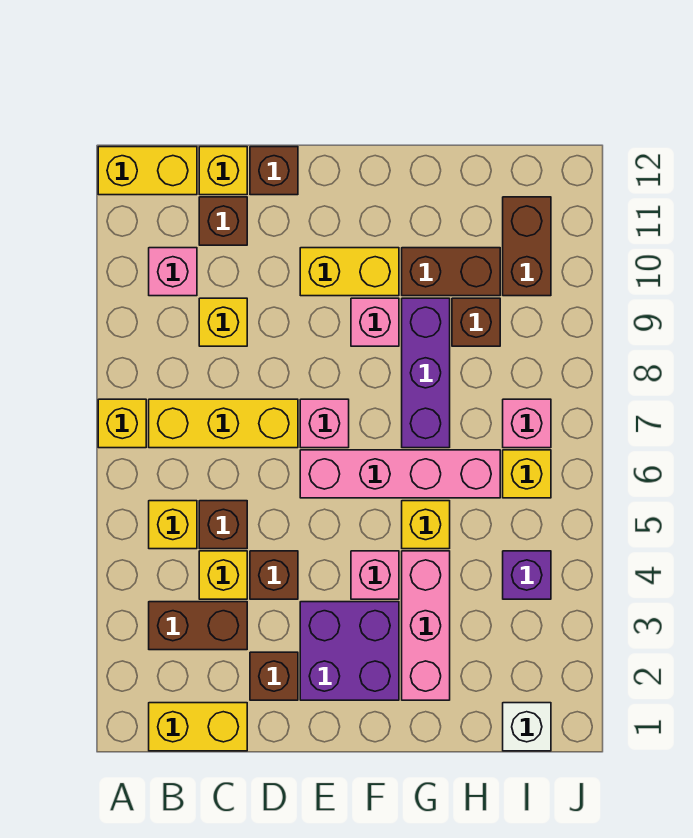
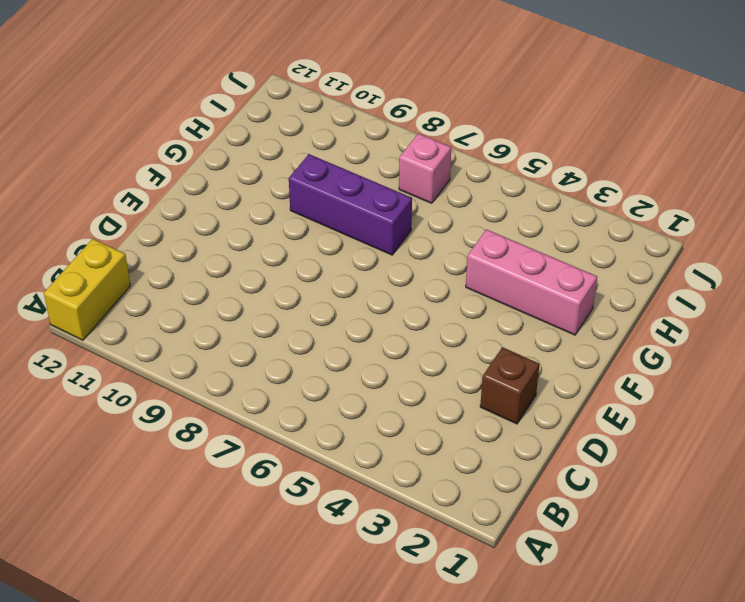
none -> yellow 1x1 brick [98,399,146,448]
none -> yellow 1x2 brick [149,703,247,751]
none -> brown 1x2 brick [149,602,247,650]
none -> yellow 1x1 brick [149,501,197,549]

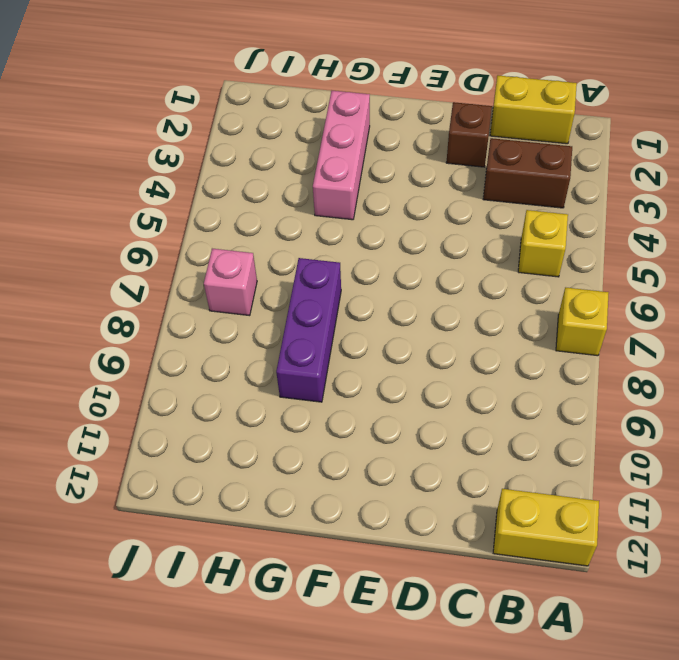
none -> yellow 1x3 brick [149,399,298,448]
none -> pink 1x1 brick [149,248,197,296]
none -> yellow 1x1 brick [199,551,247,599]
none -> brown 1x1 brick [199,501,247,549]

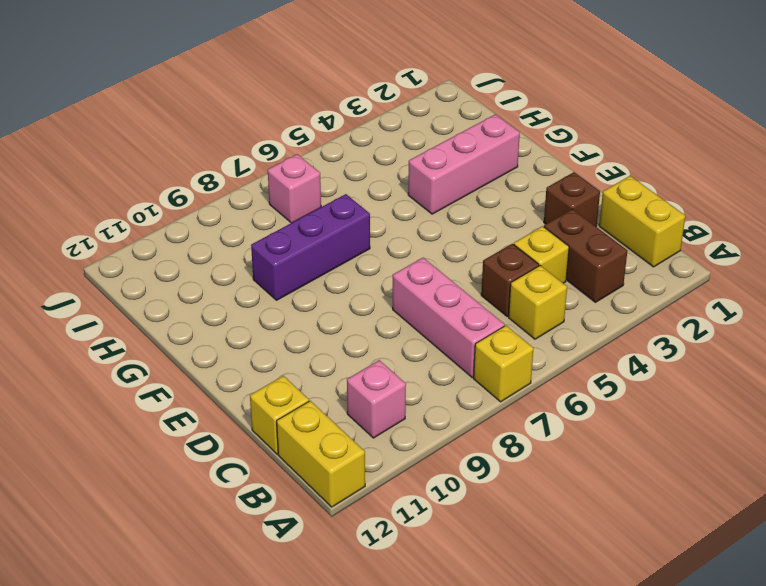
pink 1x3 brick [393,258,505,378] -> yellow 1x3 brick [149,399,298,448]
none -> yellow 1x1 brick [199,298,247,346]
none -> brown 1x1 brick [199,197,247,245]
none -> brown 1x1 brick [250,551,298,599]
none -> brown 1x1 brick [250,147,298,195]

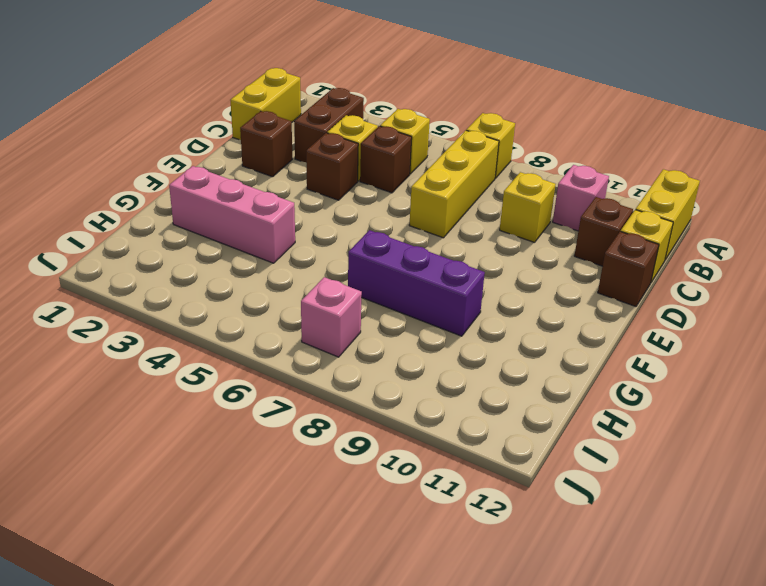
none -> purple 2x2 brick [300,602,399,700]
none -> pink 1x4 brick [300,450,500,498]
none -> pink 1x1 brick [300,399,349,448]
none -> yellow 1x2 brick [300,248,399,296]

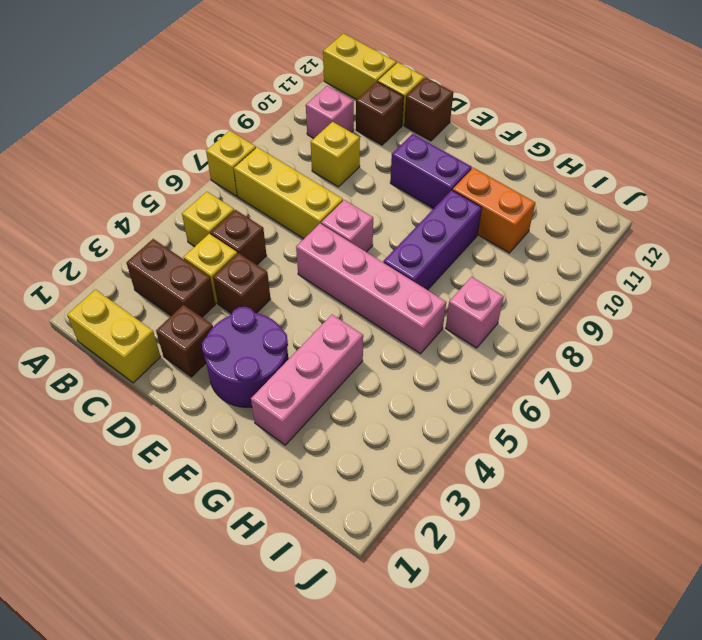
purple 2x2 round brick [202,307,288,407] -> purple 2x2 brick [300,602,399,700]
purple 1x2 brick [390,134,472,209] -> yellow 1x2 brick [300,248,399,296]
orange 1x2 brick [453,168,535,253] -> brown 1x2 brick [402,248,500,296]
none -> pink 1x1 brick [351,551,399,599]
none -> pink 1x1 brick [351,298,399,346]
none -> yellow 1x1 brick [402,501,450,549]
none -> brown 1x1 brick [452,298,500,346]

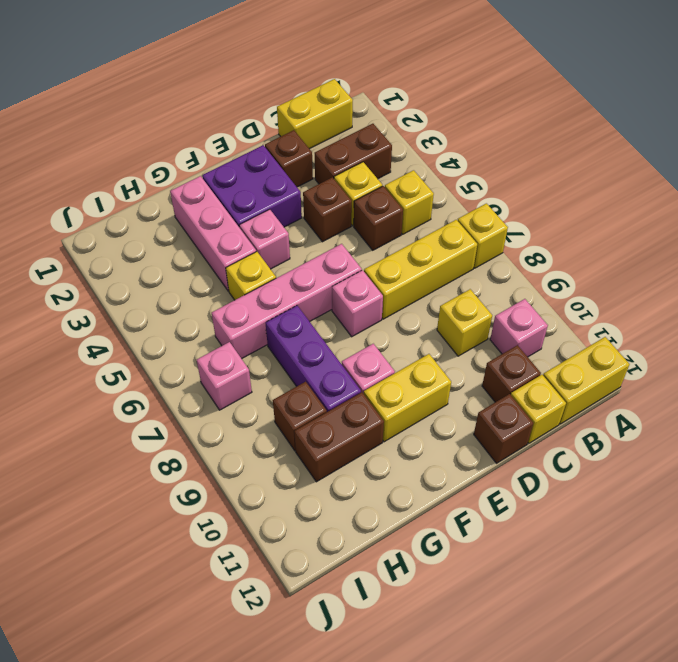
none -> white 1x1 brick [503,703,551,751]
none -> purple 1x1 brick [503,551,551,599]
none -> yellow 1x1 brick [503,450,551,498]
none -> brown 1x2 brick [503,197,551,296]

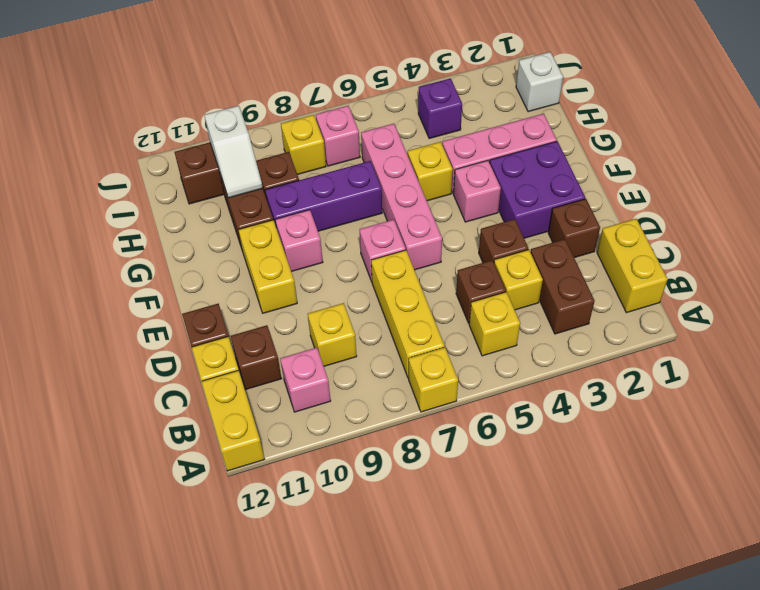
white 1x2 slope [204,106,263,198] -> none
yellow 1x1 brick [281,115,326,175] -> yellow 1x1 brick moved to [503,450,551,498]

